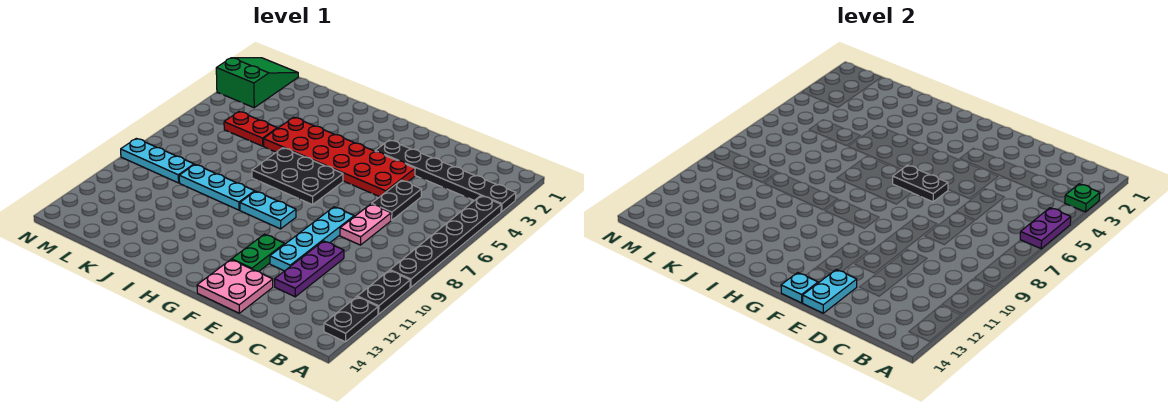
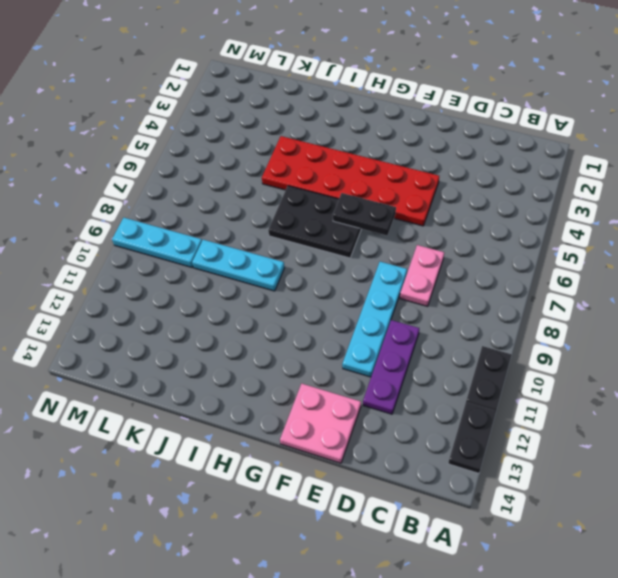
none -> black 1x6 plate [375,140,516,212]
none -> black 1x6 plate [390,196,501,287]
none -> black 1x2 plate [372,180,422,220]

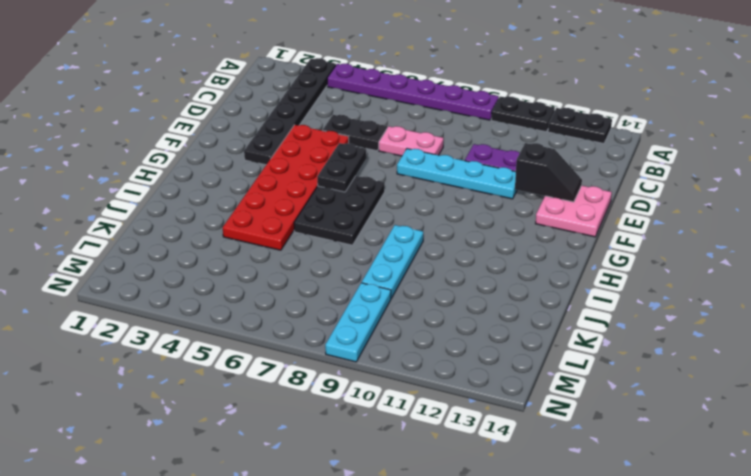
purple 1x6 plate [327,64,499,120] -> black 1x6 plate [390,196,501,287]
black 1x2 slope [515,143,582,202] -> cyan 1x2 plate [802,269,857,313]
none -> green 1x2 plate [232,234,285,272]
none -> cyan 1x2 plate [240,191,296,229]
none -> red 1x2 plate [224,112,277,146]

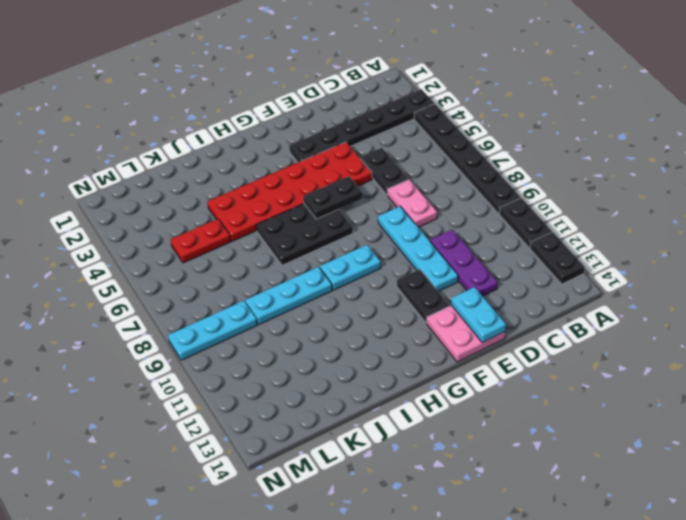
black 1x2 plate [397,269,449,323] -> green 1x2 plate [232,234,285,272]
none -> green 2x3 slope [216,58,298,108]
none -> green 1x1 plate [1065,184,1100,212]
none -> purple 1x2 plate [1020,208,1071,249]

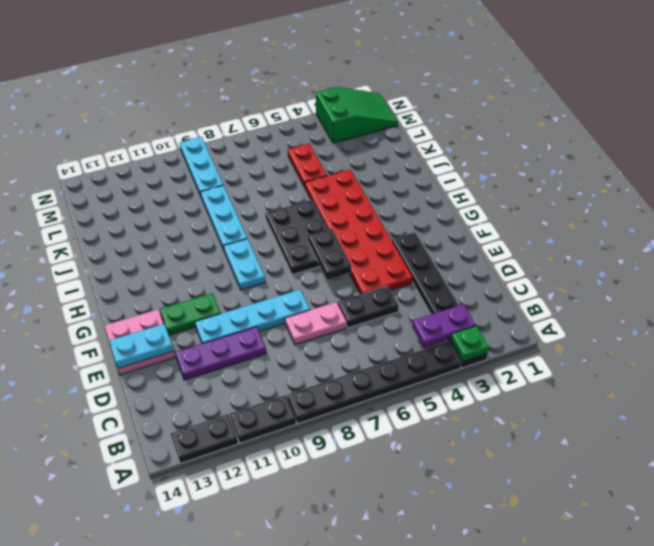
purple 1x2 plate [412,304,476,348] -> purple 1x2 plate moved to [1020,208,1071,249]
none -> cyan 1x1 plate [781,273,818,303]

